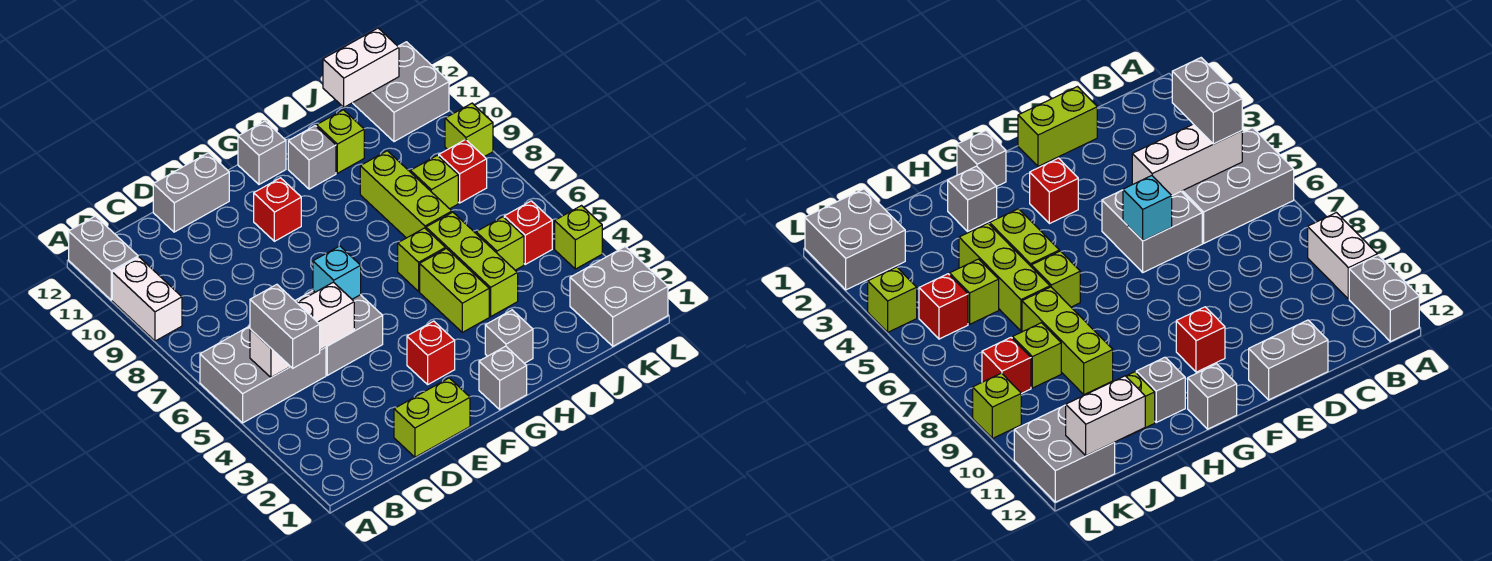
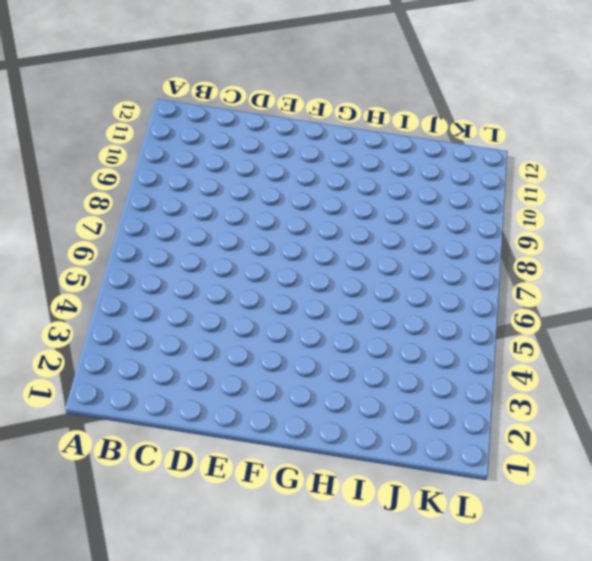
none -> grey 2x3 brick [200,326,326,423]
none -> white 1x2 brick [112,257,182,341]
none -> grey 1x2 brick [69,216,138,300]

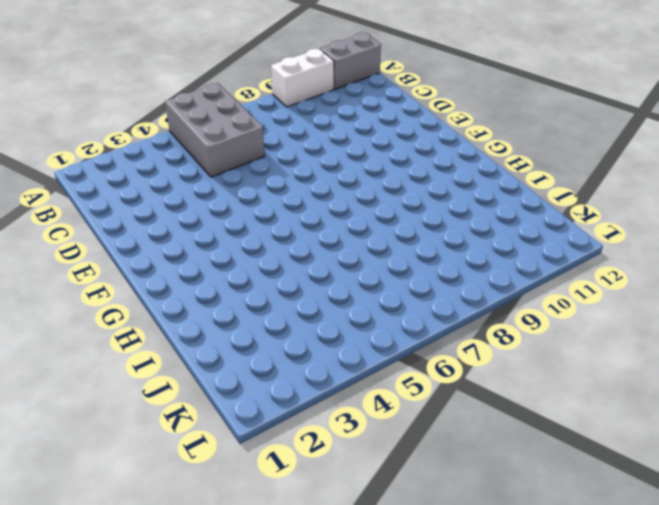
none -> lime 1x2 brick [394,378,470,457]
none -> grey 2x2 brick [295,291,383,375]
none -> grey 1x2 brick [153,153,229,232]

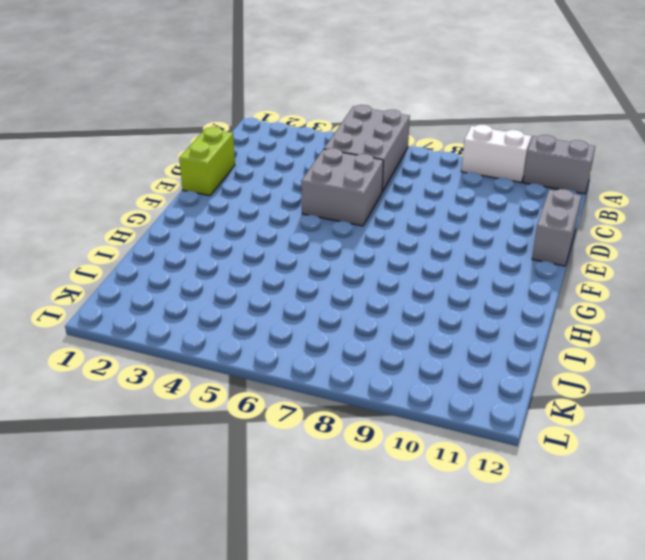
none -> red 1x1 brick [407,321,455,384]
none -> red 1x1 brick [254,178,301,241]
none -> grey 1x1 brick [479,346,527,410]

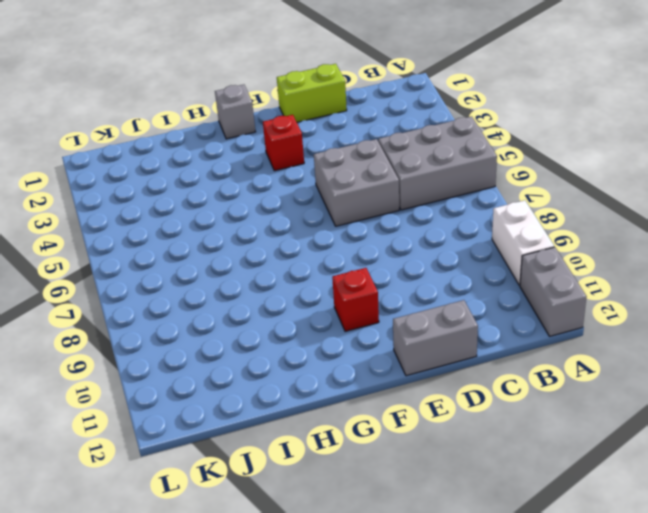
none -> grey 1x1 brick [238,121,286,184]
none -> grey 1x1 brick [485,310,533,363]
none -> lime 1x2 brick [420,249,489,332]

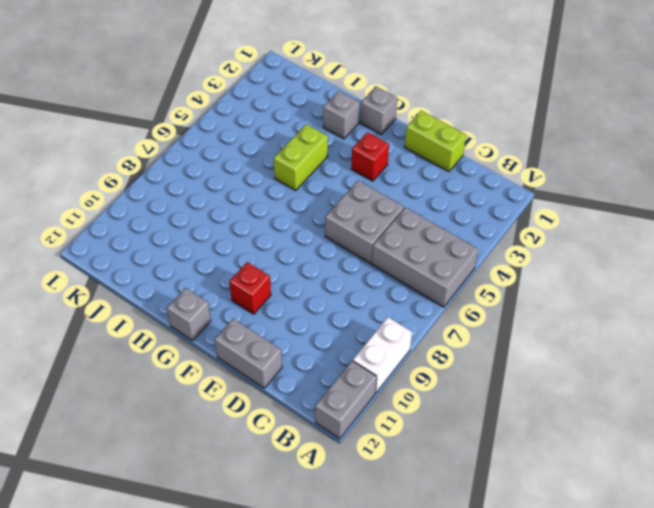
none -> lime 1x1 brick [398,228,445,291]
none -> grey 1x1 brick [288,126,336,189]
none -> lime 1x3 brick [426,212,518,316]

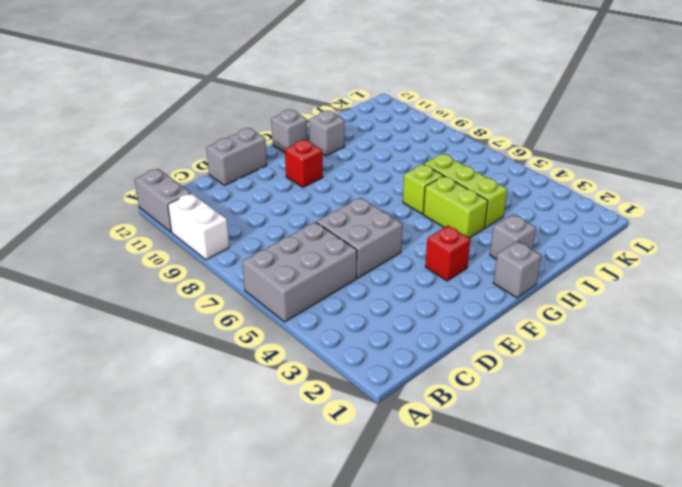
none -> lime 1x2 brick [394,378,470,457]
none -> lime 1x3 brick [360,151,452,238]
none -> lime 1x1 brick [317,110,364,173]

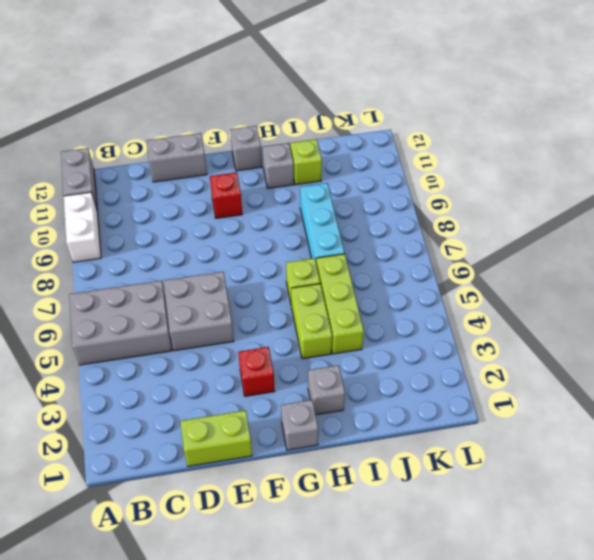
cyan 1x3 brick [300,183,345,261] -> lime 1x3 brick [360,151,452,238]
none -> lime 1x1 brick [476,217,524,270]
none -> lime 1x1 brick [411,155,458,209]
none -> grey 2x2 brick [570,247,668,346]

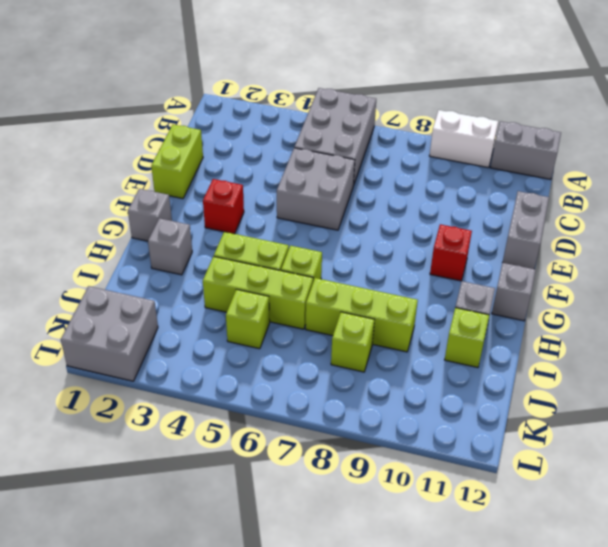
none -> red 1x1 brick [504,201,552,264]
none -> red 1x1 brick [439,140,487,203]
none -> grey 2x2 brick [353,42,449,142]

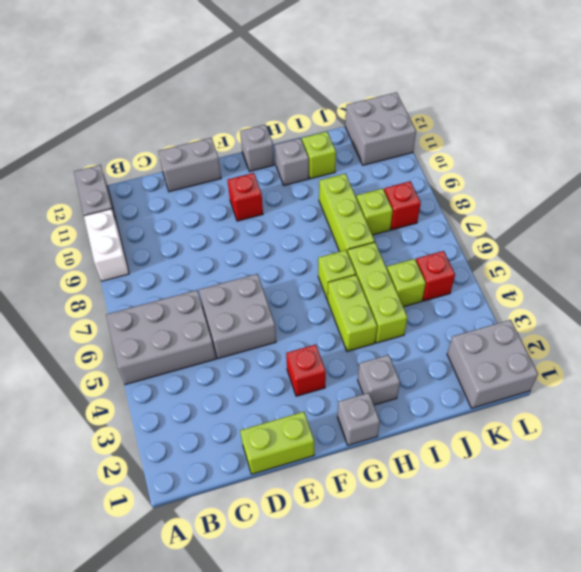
none -> lime 1x1 brick [555,206,602,269]
none -> lime 1x1 brick [445,103,493,157]
none -> white 1x3 brick [250,282,354,378]

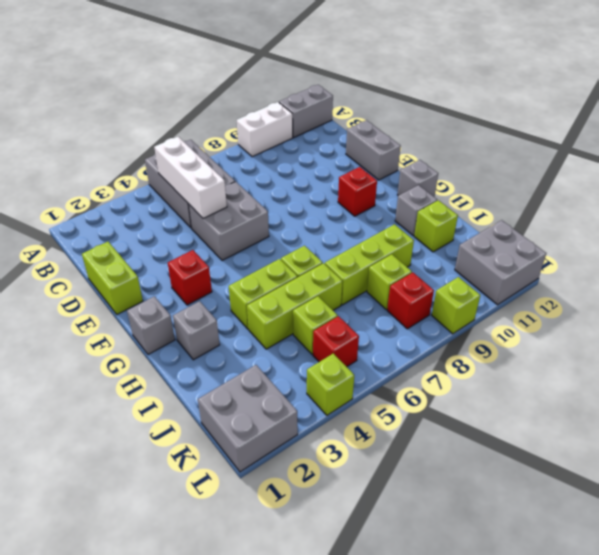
none -> cyan 1x1 brick [313,246,361,299]
none -> white 1x2 brick [323,28,399,107]
none -> grey 1x2 brick [250,284,320,368]

